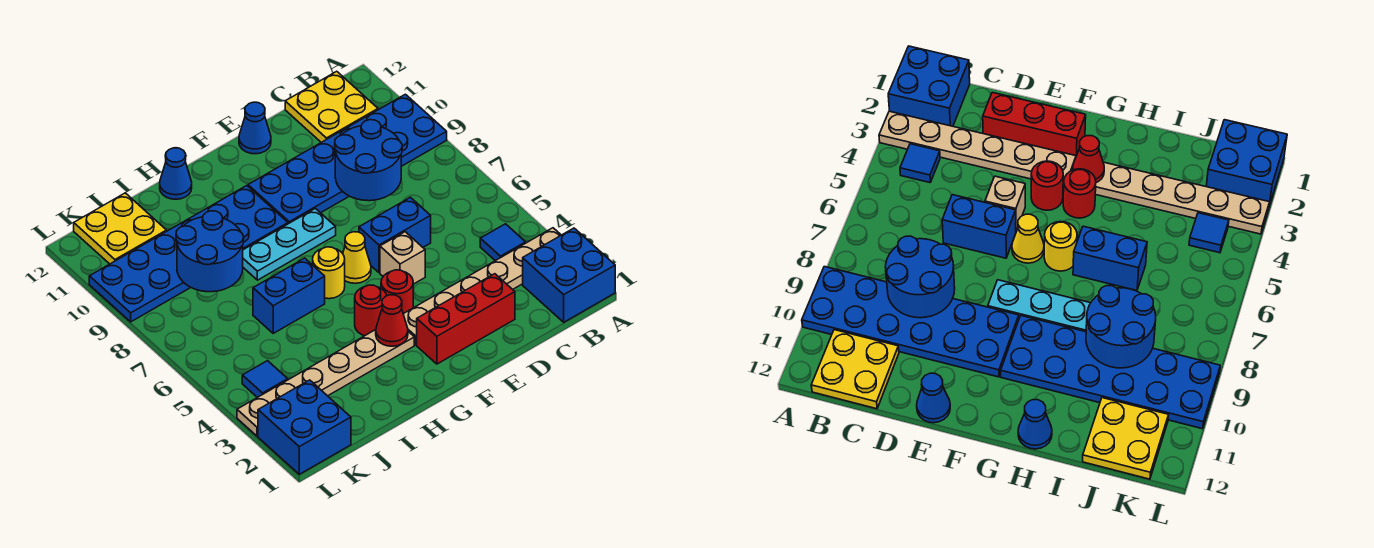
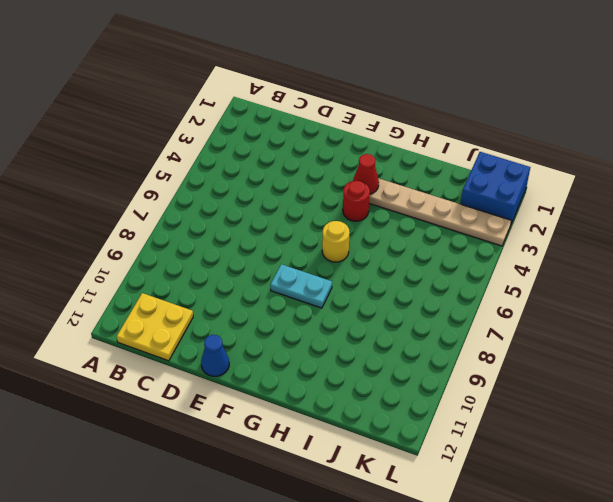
cyan 1x2 plate [270,264,332,308] -> cyan 1x3 plate [243,208,336,280]
none -> blue 2x2 brick [523,228,615,322]
none -> tan 1x6 plate [403,228,561,345]
none -> blue 2x6 plate [248,94,447,224]

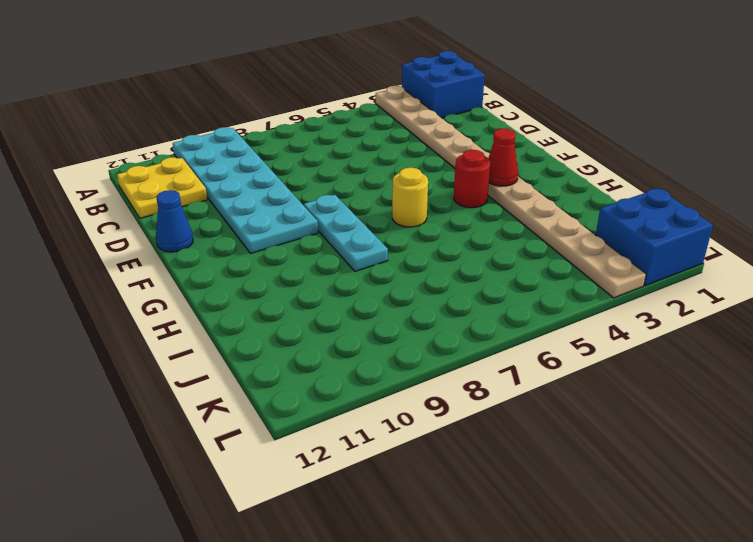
cyan 2x6 plate [173,127,318,253] -> blue 2x6 plate [248,94,447,224]
none -> blue 1x1 tile [480,224,526,261]
none -> red 1x3 brick [417,274,515,364]
none -> blue 1x2 brick [359,197,431,273]

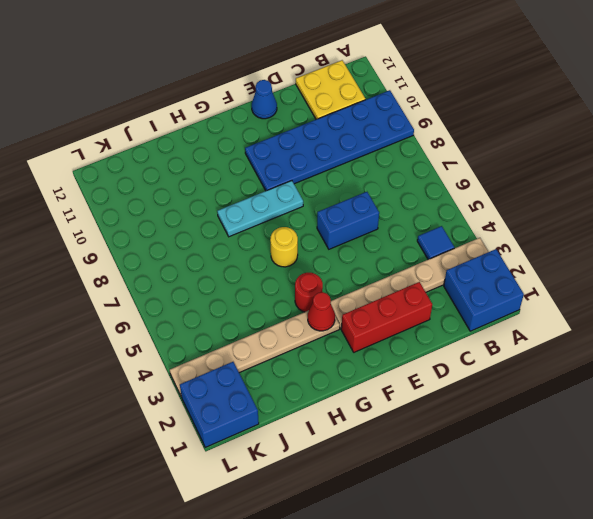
none -> tan 1x1 brick [380,232,425,284]
none -> red 1x1 round brick [381,270,413,314]
none -> yellow 1x1 cone [343,232,371,283]

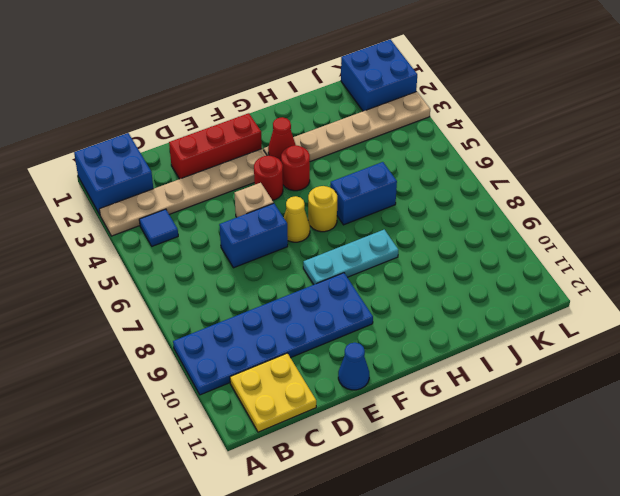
none -> blue 2x6 plate [89,186,288,322]
none -> blue 1x1 cone [160,148,192,199]
none -> yellow 2x2 plate [74,193,167,264]

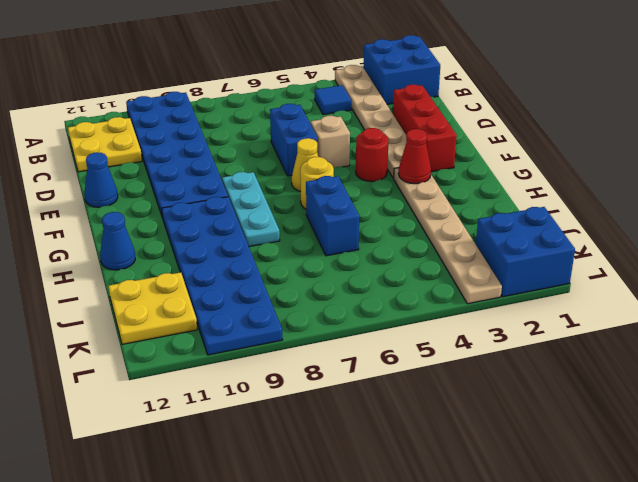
none -> red 1x1 round brick [355,285,387,336]
none -> blue 1x1 tile [242,361,288,398]
none -> blue 2x2 round brick [335,120,402,201]

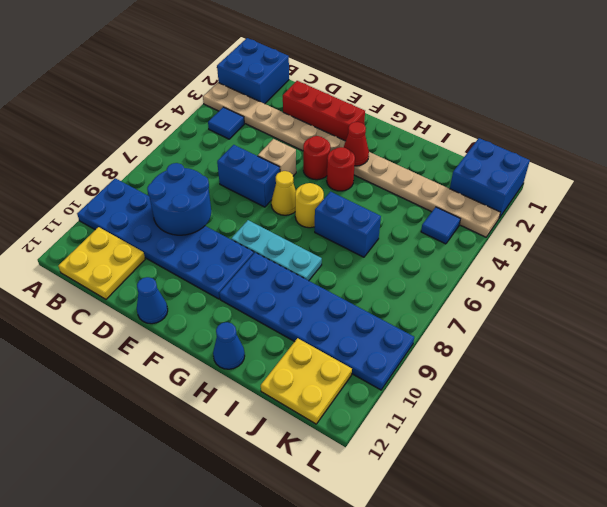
none -> blue 2x2 round brick [176,211,244,292]

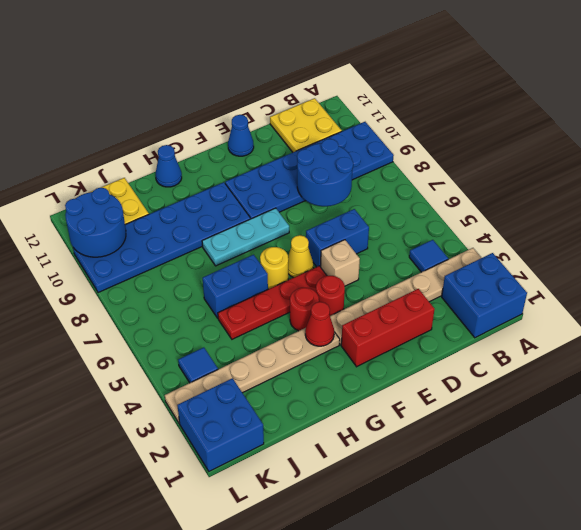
red 1x4 plate [218,266,327,339] -> none
blue 2x2 round brick [65,188,126,257] -> blue 2x2 round brick moved to [176,211,244,292]

